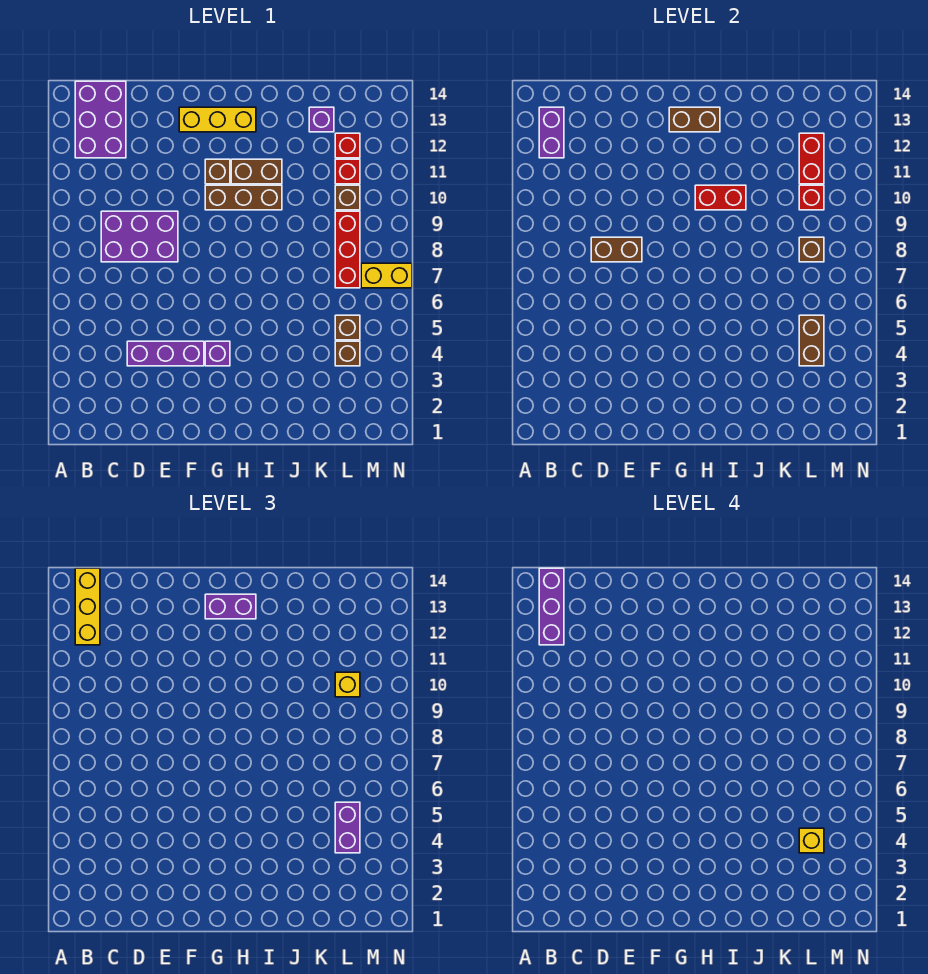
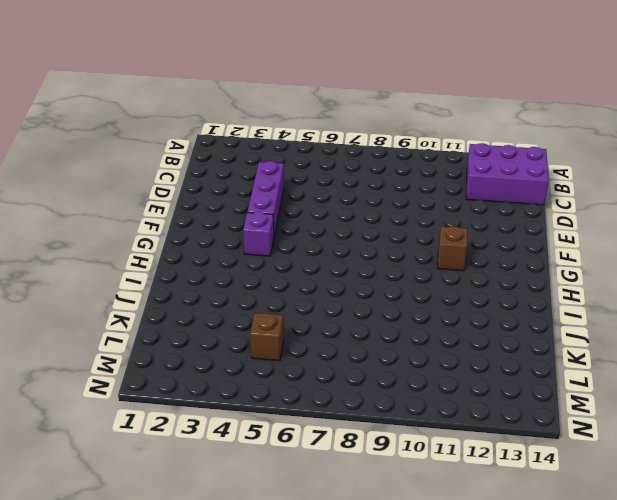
none -> purple 2x3 brick [101,211,178,262]
none -> yellow 1x3 brick [179,107,256,132]
none -> brown 1x3 brick [205,185,282,210]
none -> brown 1x2 brick [231,159,282,184]

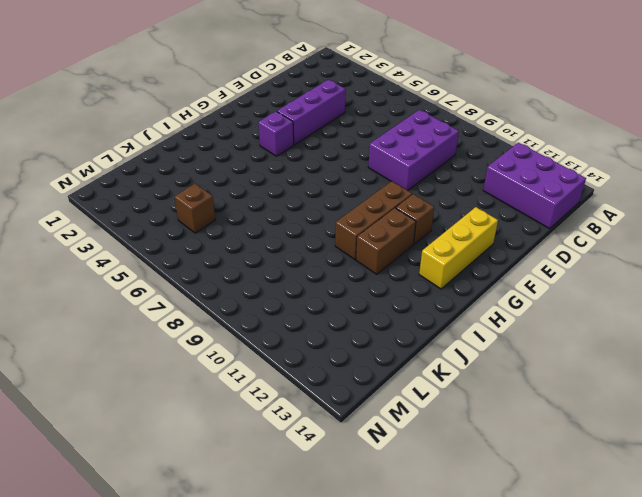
none -> purple 1x1 brick [309,107,334,132]
none -> brown 1x1 brick [335,341,360,366]
none -> red 1x3 brick [335,211,360,288]
none -> brown 1x1 brick [335,185,360,210]

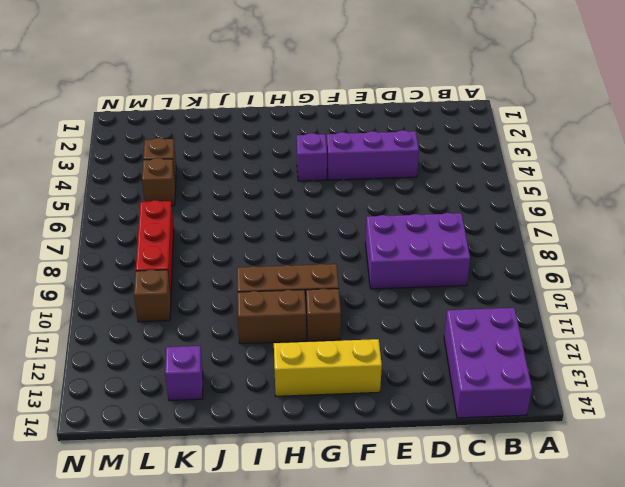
none -> red 1x1 brick [335,159,360,184]
none -> red 1x1 brick [335,133,360,158]
none -> yellow 1x2 brick [361,263,412,288]
none -> purple 1x2 brick [539,107,564,158]

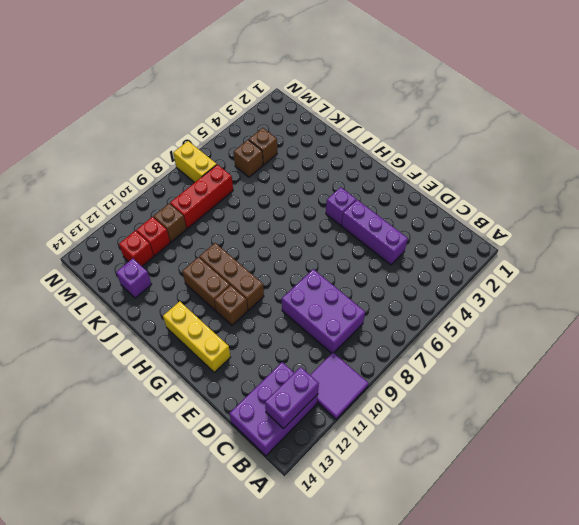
purple 2x2 tile [311,353,369,419] -> none
none -> brown 1x2 brick [591,237,642,262]
none -> brown 1x2 brick [669,107,720,132]
none -> red 1x2 brick [695,185,746,210]
none -> brown 1x2 brick [799,315,824,366]

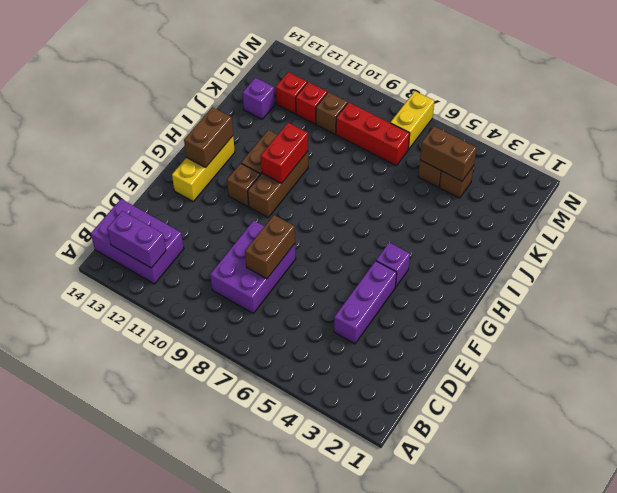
none -> brown 1x1 brick [799,237,824,262]
none -> red 1x1 brick [799,185,824,210]
none -> red 1x2 brick [799,133,824,184]
none -> yellow 1x3 brick [75,568,100,645]

